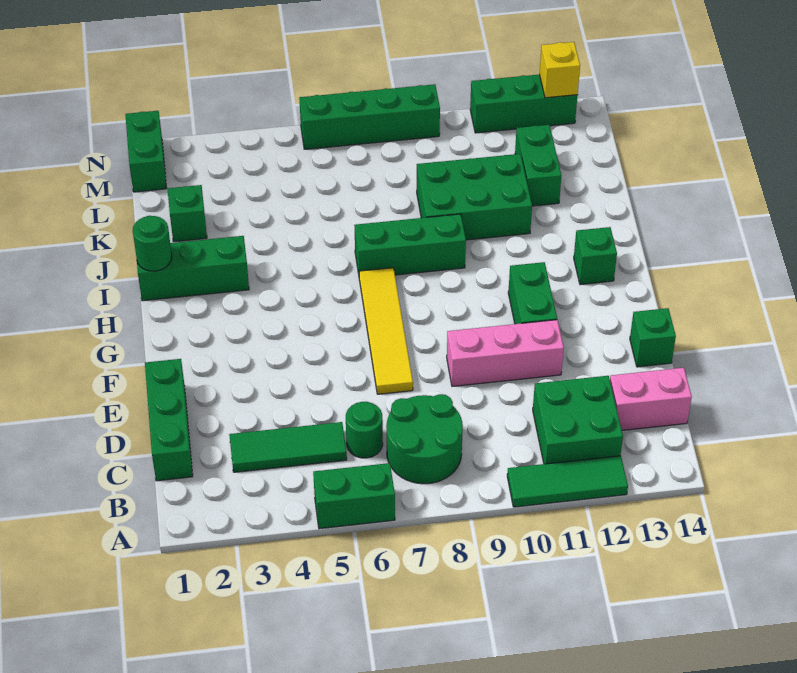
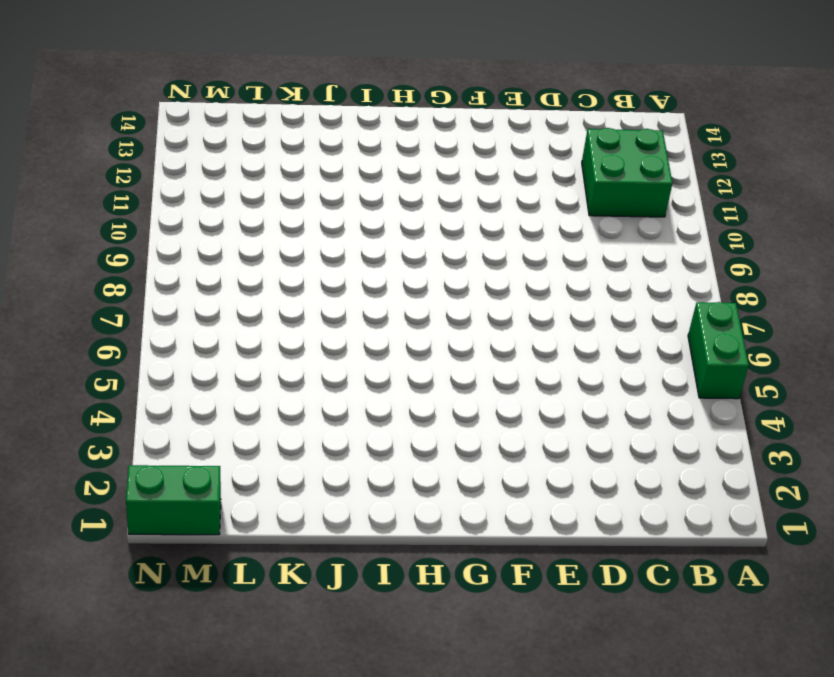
none -> green 1x3 tile [507,456,628,507]
none -> green 2x2 round brick [386,394,463,484]
none -> green 1x3 brick [145,359,193,481]

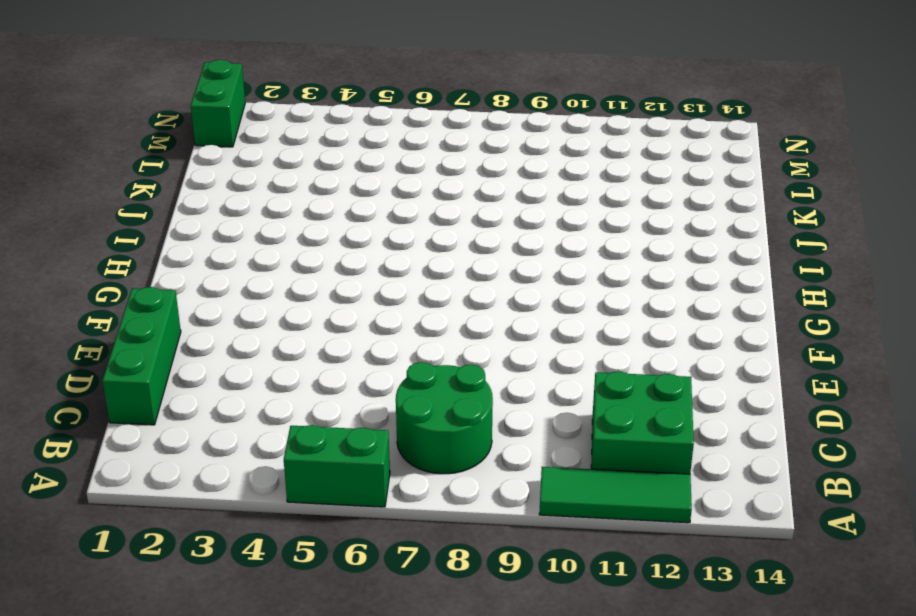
none -> green 1x3 tile [229,422,347,472]
none -> green 1x1 round brick [346,402,383,458]
none -> pink 1x2 brick [610,368,692,430]

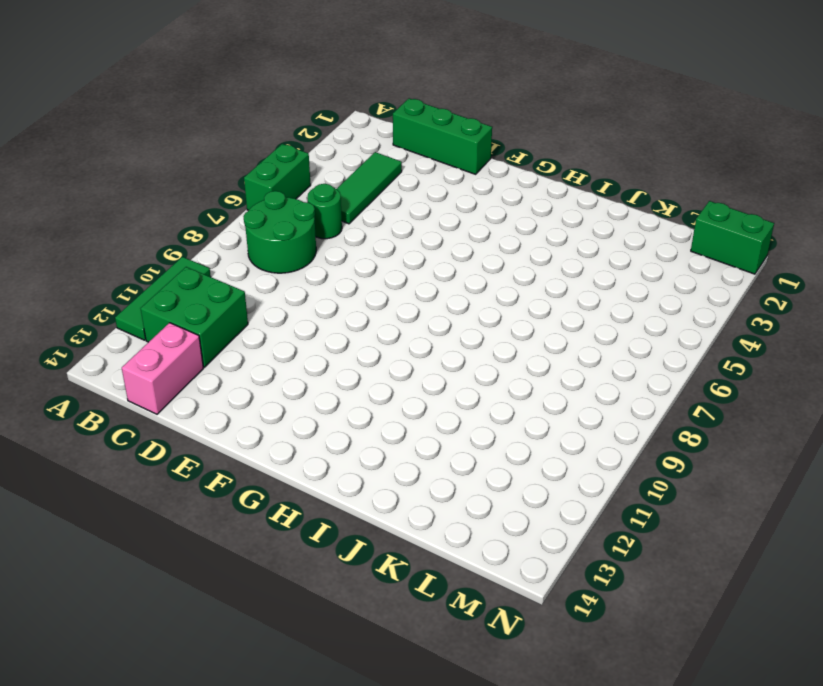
none -> yellow 1x4 tile [359,268,413,394]
none -> pink 1x3 brick [447,320,564,386]
none -> green 1x1 brick [630,308,676,367]

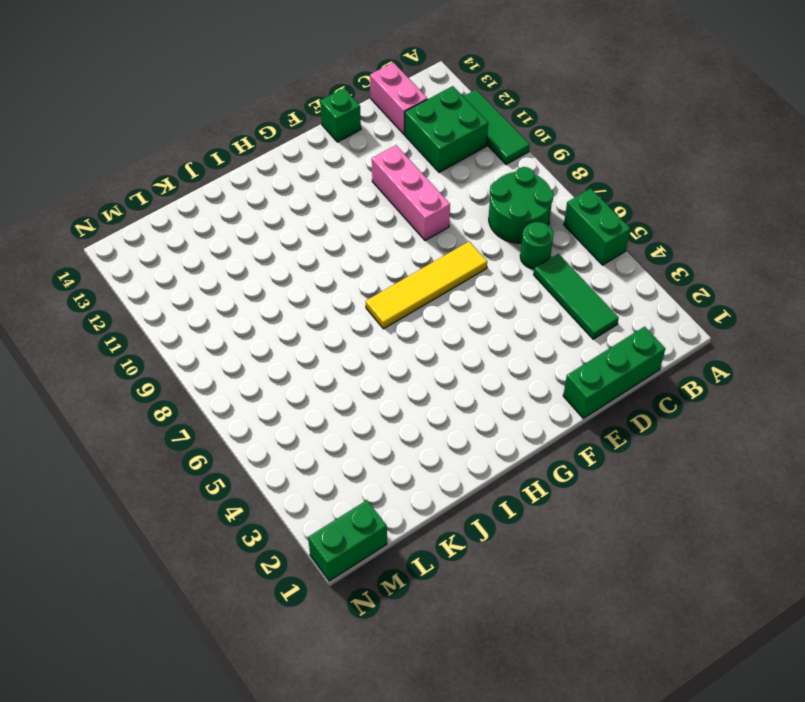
none -> green 1x2 brick [508,262,557,324]
none -> green 1x1 brick [574,227,617,285]
none -> green 1x3 brick [137,236,249,301]

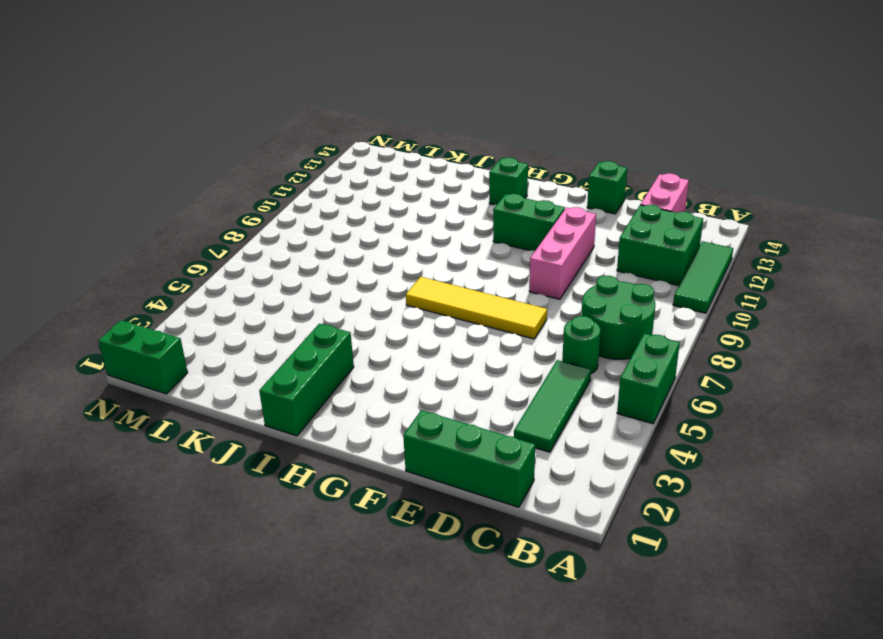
none -> green 1x3 brick [354,214,466,275]
none -> green 2x3 brick [417,154,532,240]
none -> green 1x1 brick [168,185,207,242]

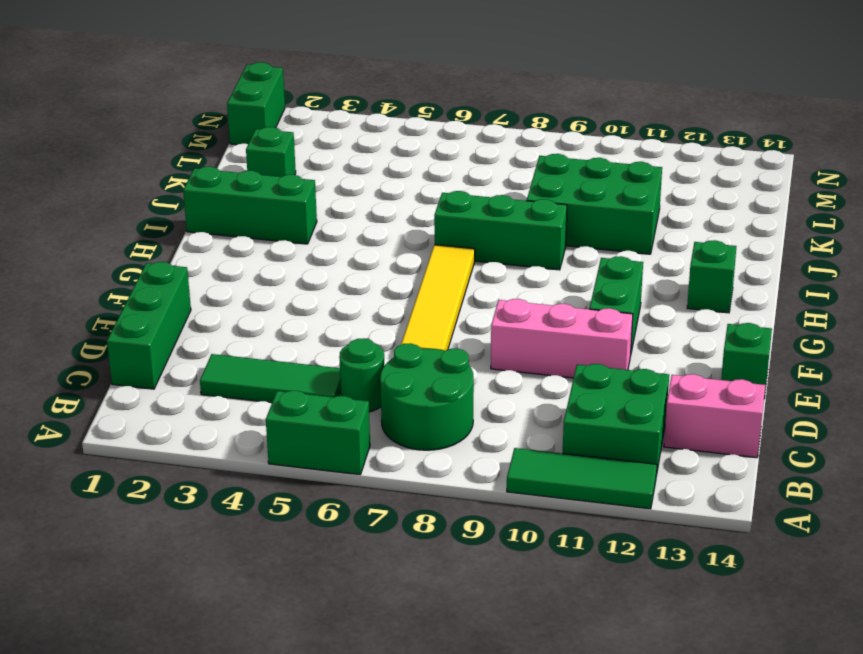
none -> green 1x2 brick [515,125,561,206]
none -> green 1x4 brick [299,84,440,149]
none -> green 1x3 brick [470,74,578,133]

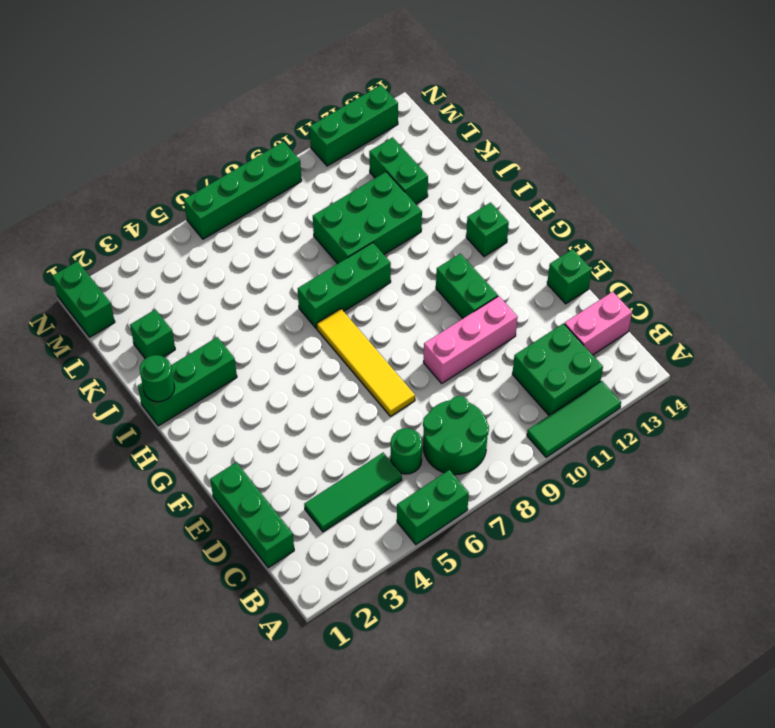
none -> yellow 1x1 brick [539,42,580,98]

